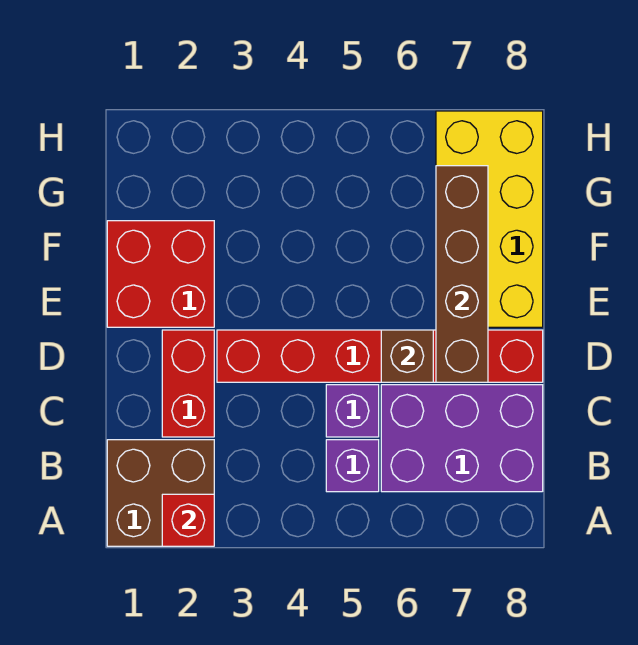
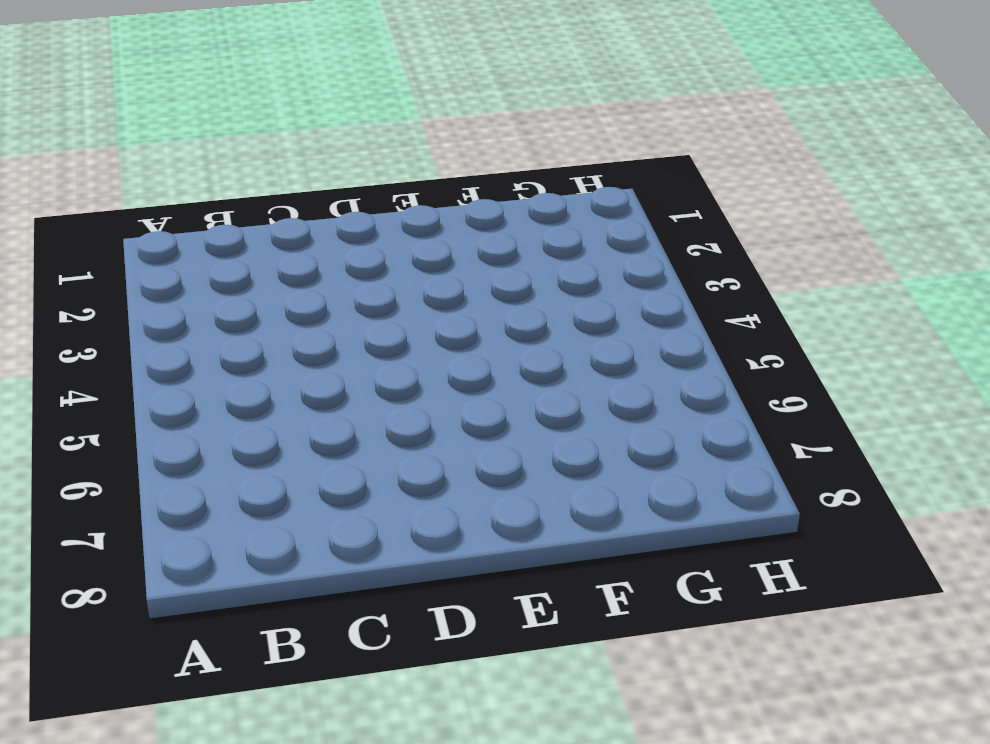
none -> brown 2x2 brick [107,440,214,546]
none -> purple 1x1 brick [326,440,379,492]

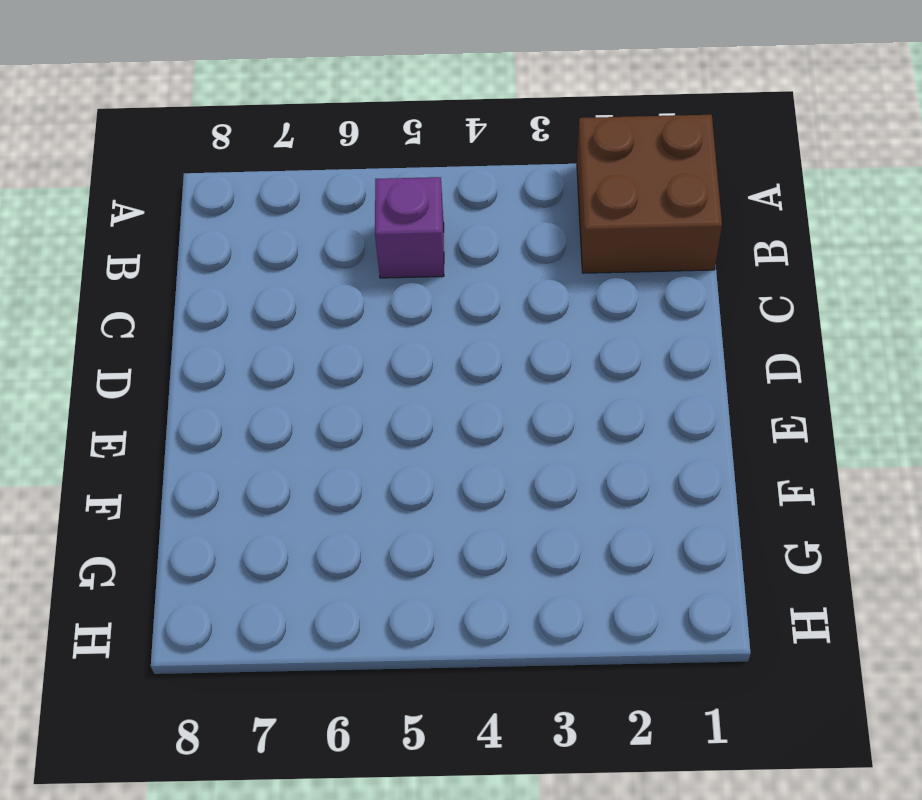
none -> purple 2x3 brick [381,385,543,492]
none -> red 1x2 brick [162,330,214,437]

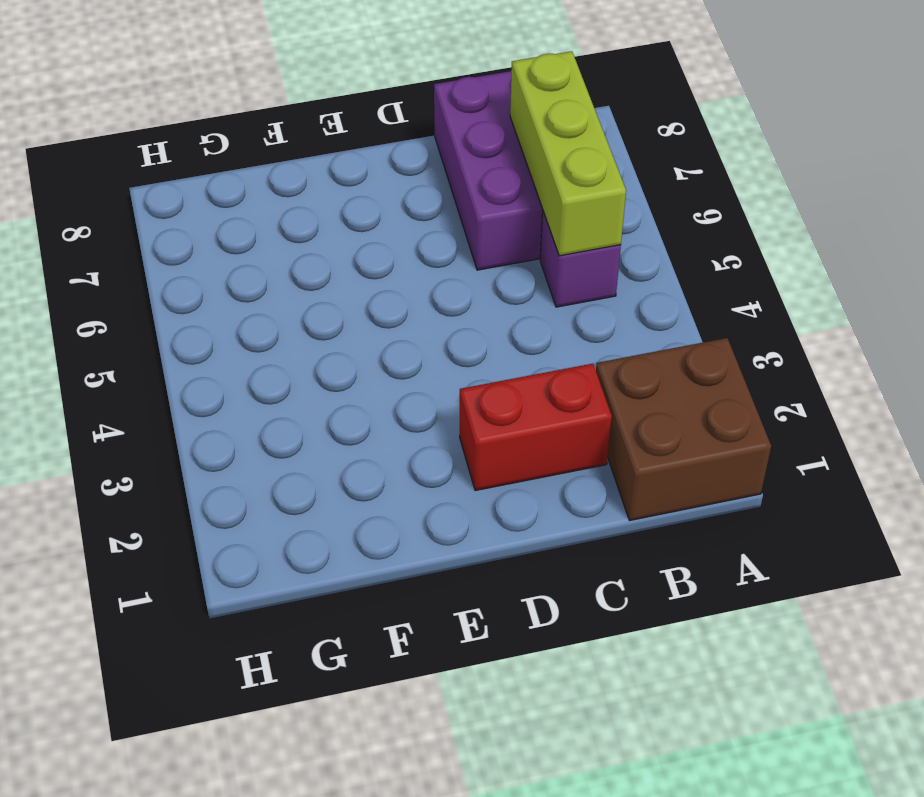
lime 1x3 brick [510,51,626,256] -> none
none -> purple 1x1 brick [326,385,379,437]
none -> red 1x6 brick [217,330,543,382]

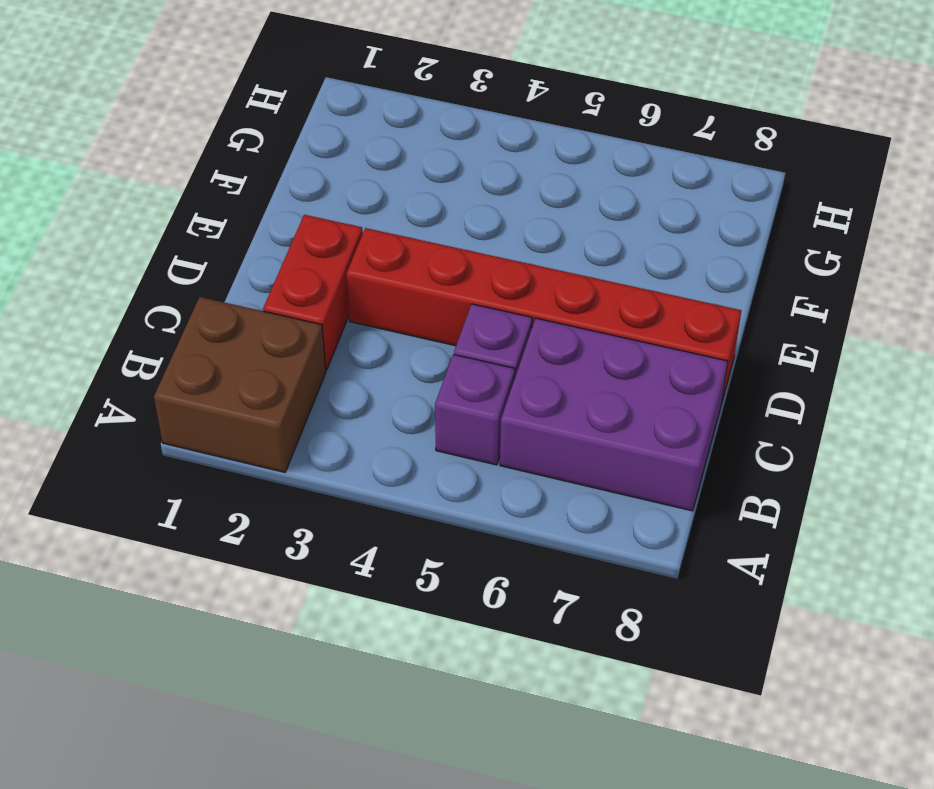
none -> red 2x2 brick [107,221,214,327]
none -> yellow 2x4 brick [436,111,543,327]

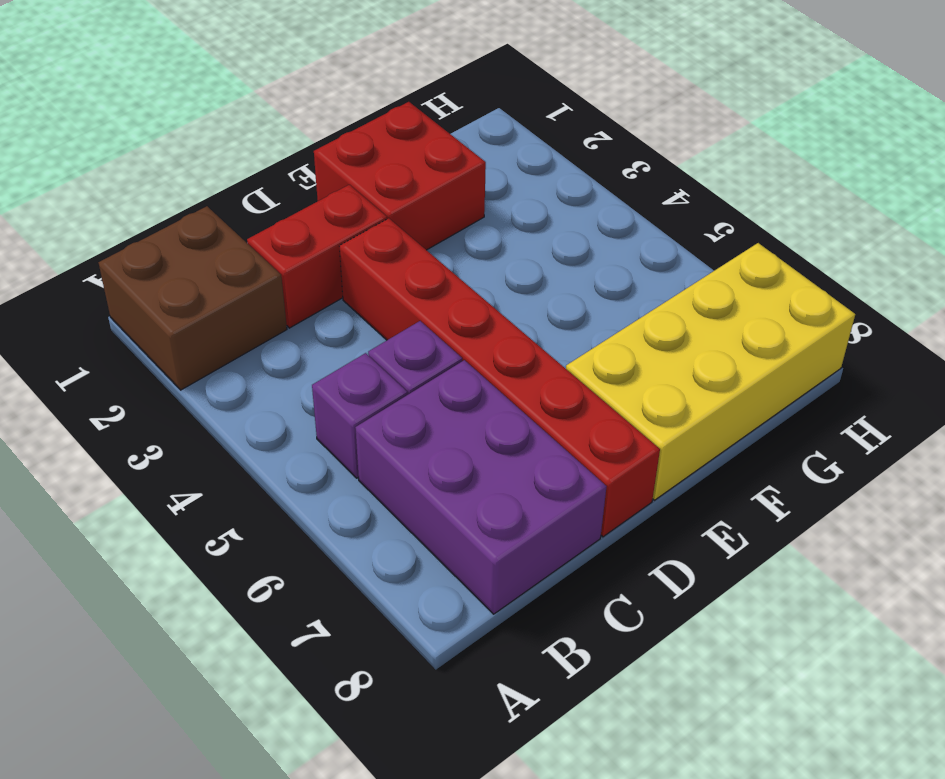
none -> red 1x1 brick [162,494,214,546]
none -> brown 1x1 brick [381,330,433,382]

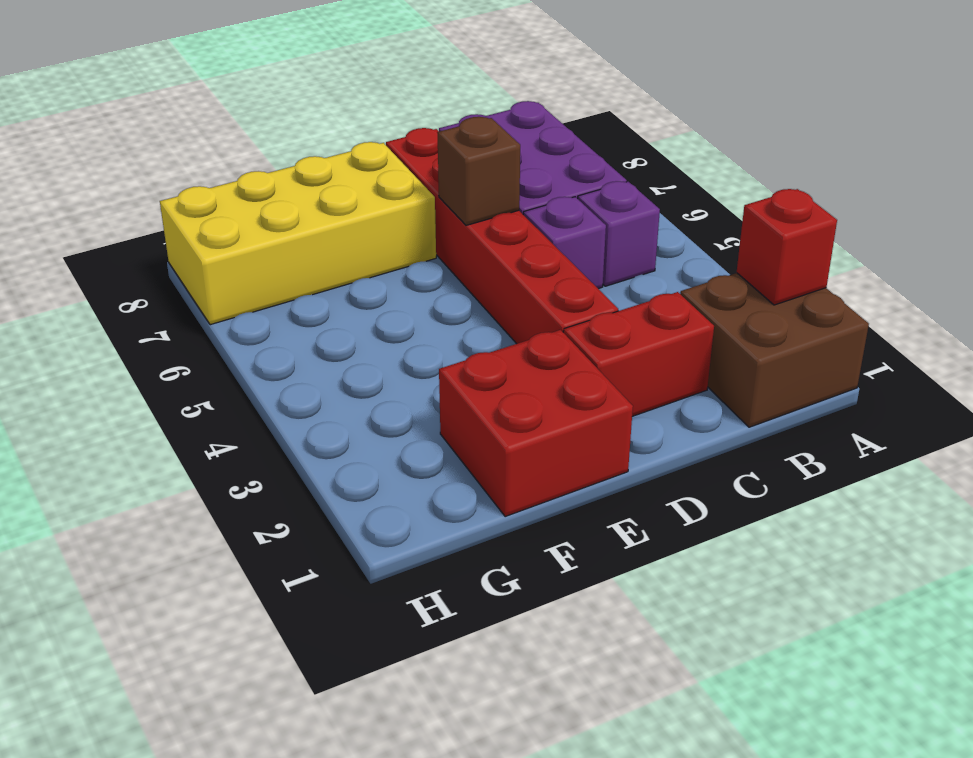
none -> brown 1x4 brick [436,166,488,382]

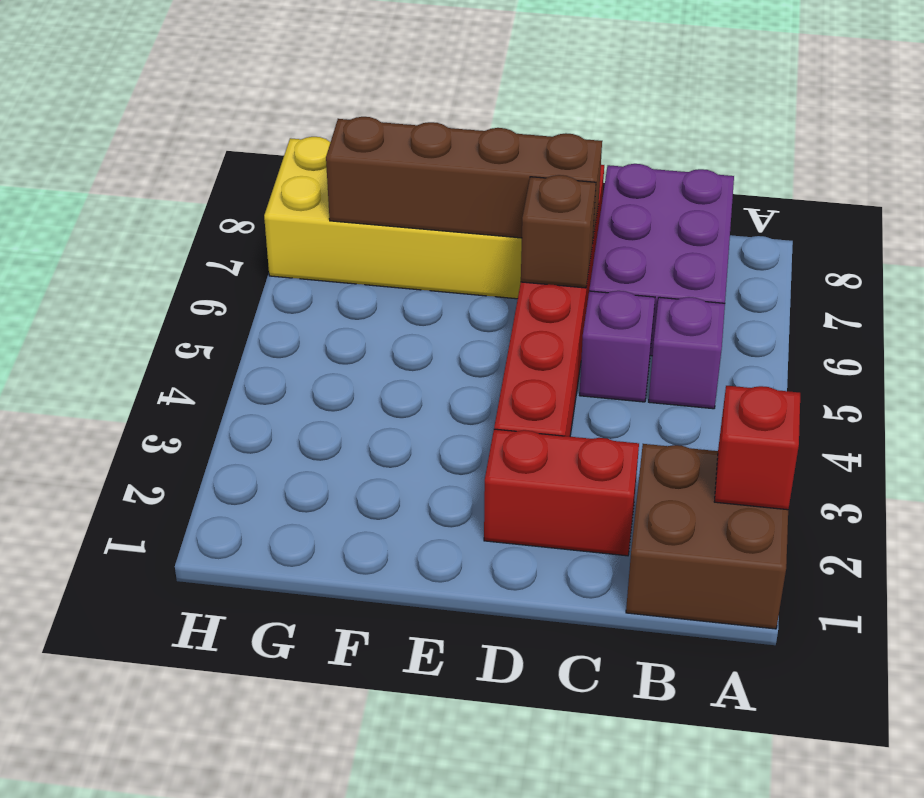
none -> red 2x2 brick [107,221,214,327]

